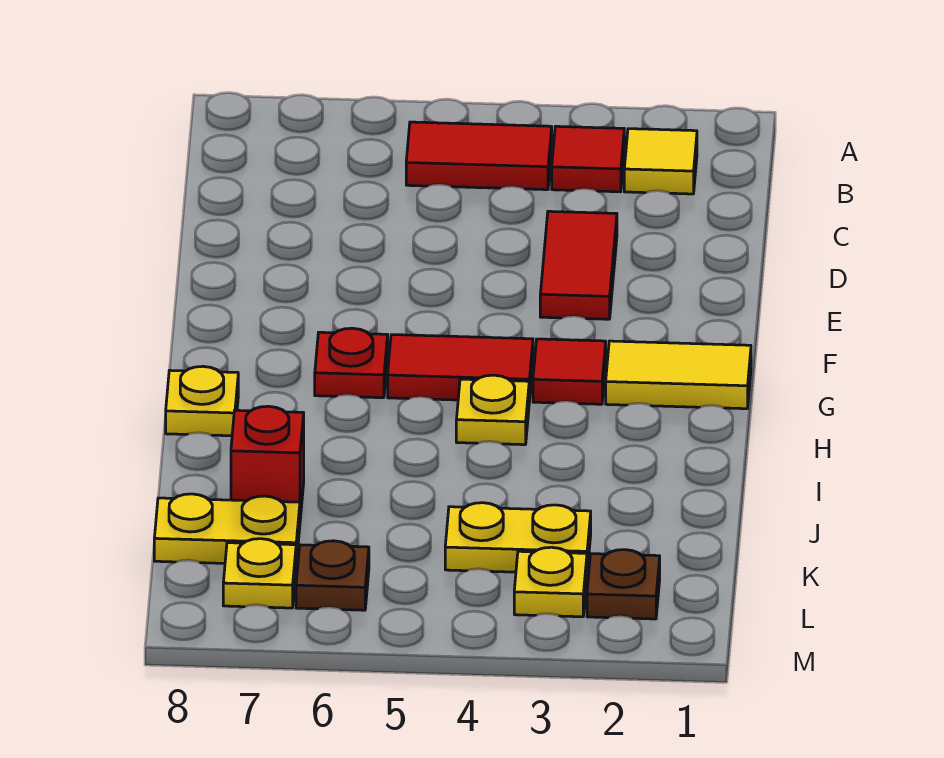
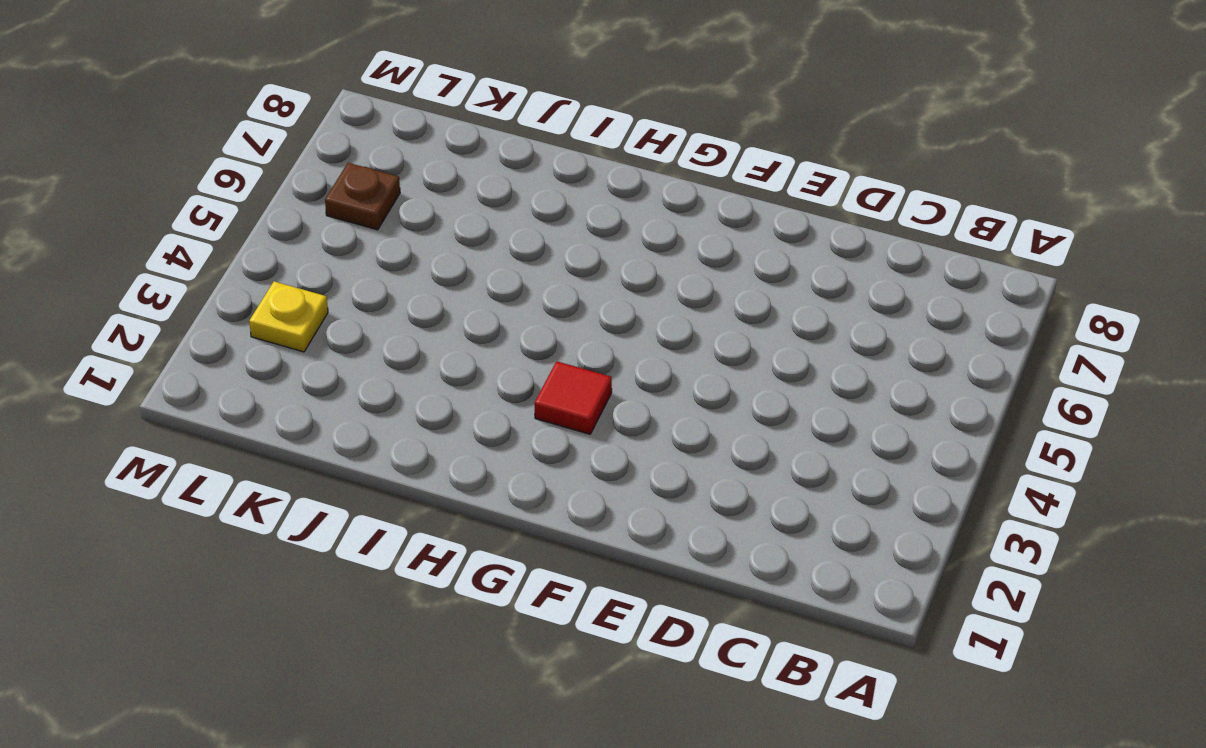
none -> yellow 1x1 tile [624,129,697,194]
none -> red 1x1 tile [552,126,624,192]
none -> red 1x2 tile [406,122,552,190]

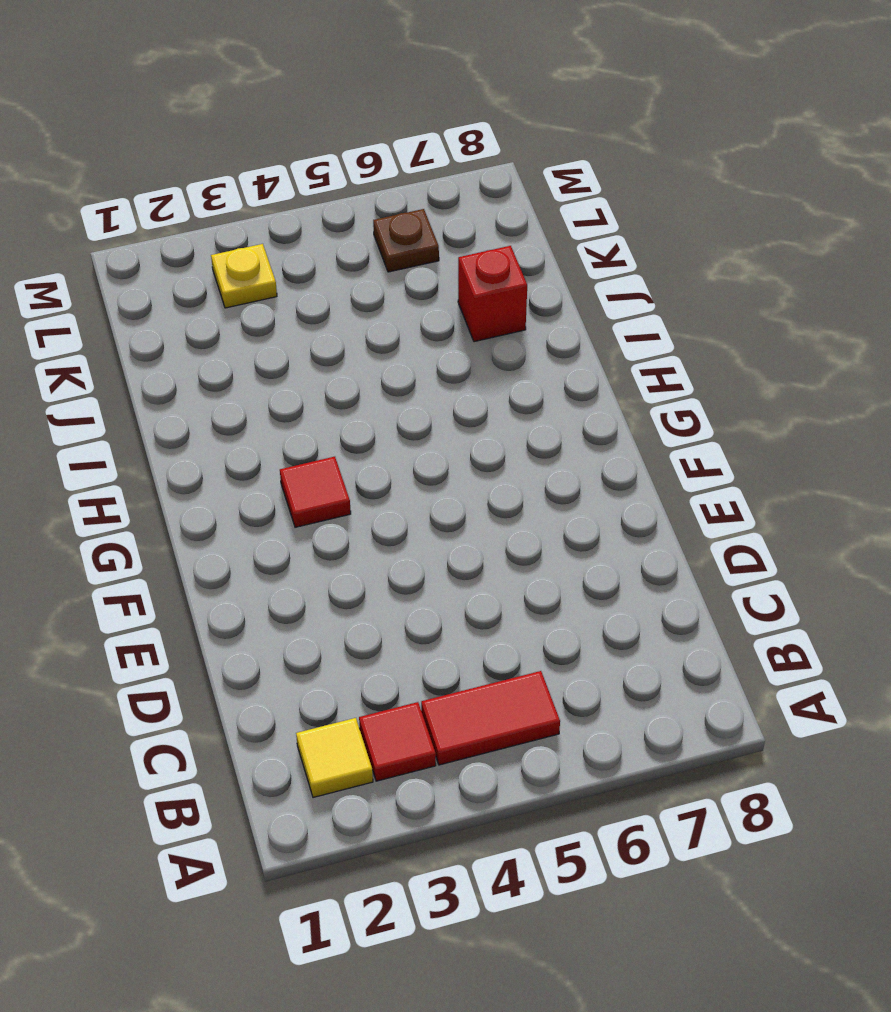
none -> red 1x2 tile [540,211,617,319]
none -> yellow 1x2 tile [606,341,751,409]
none -> red 1x2 tile [388,335,533,401]

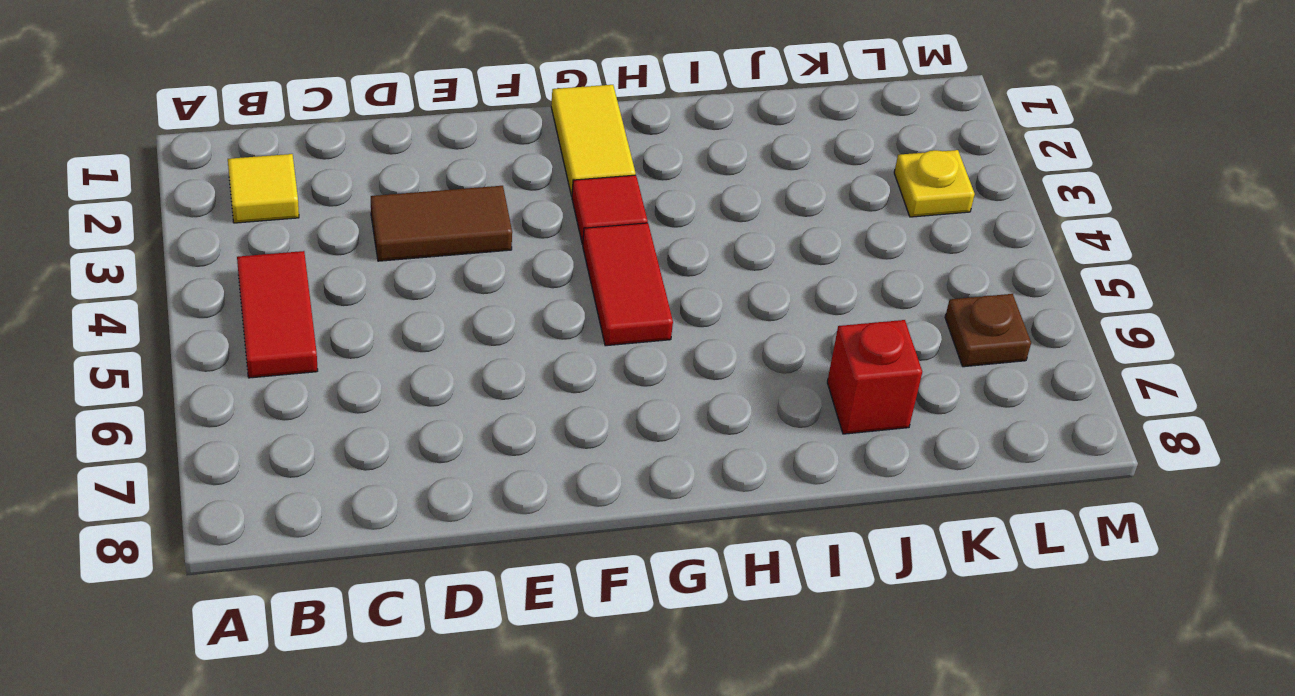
brown 1x2 tile [371,186,512,261] -> red 1x2 tile [540,211,617,319]
none -> red 1x1 tile [552,126,624,192]
none -> red 1x1 plate [315,328,388,398]
none -> yellow 1x1 plate [456,375,529,445]

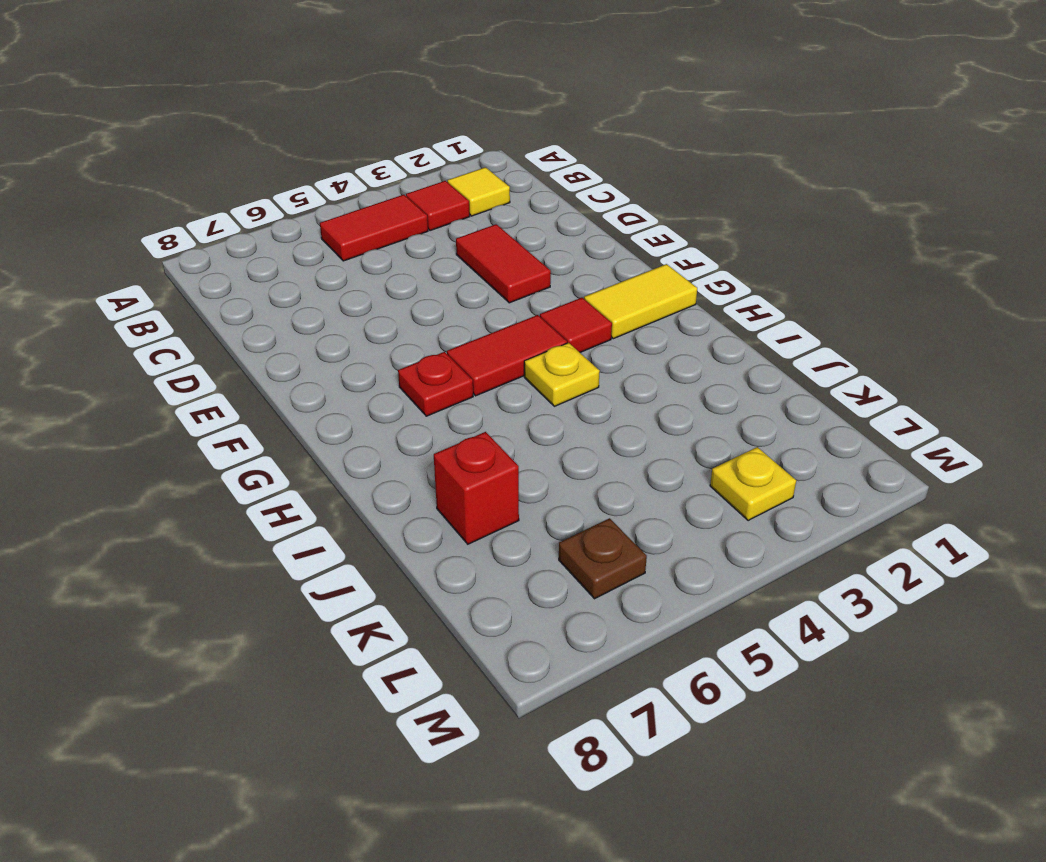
none -> yellow 1x1 plate [166,366,238,436]
none -> yellow 1x2 plate [445,503,591,572]
none -> yellow 1x2 plate [154,494,300,564]

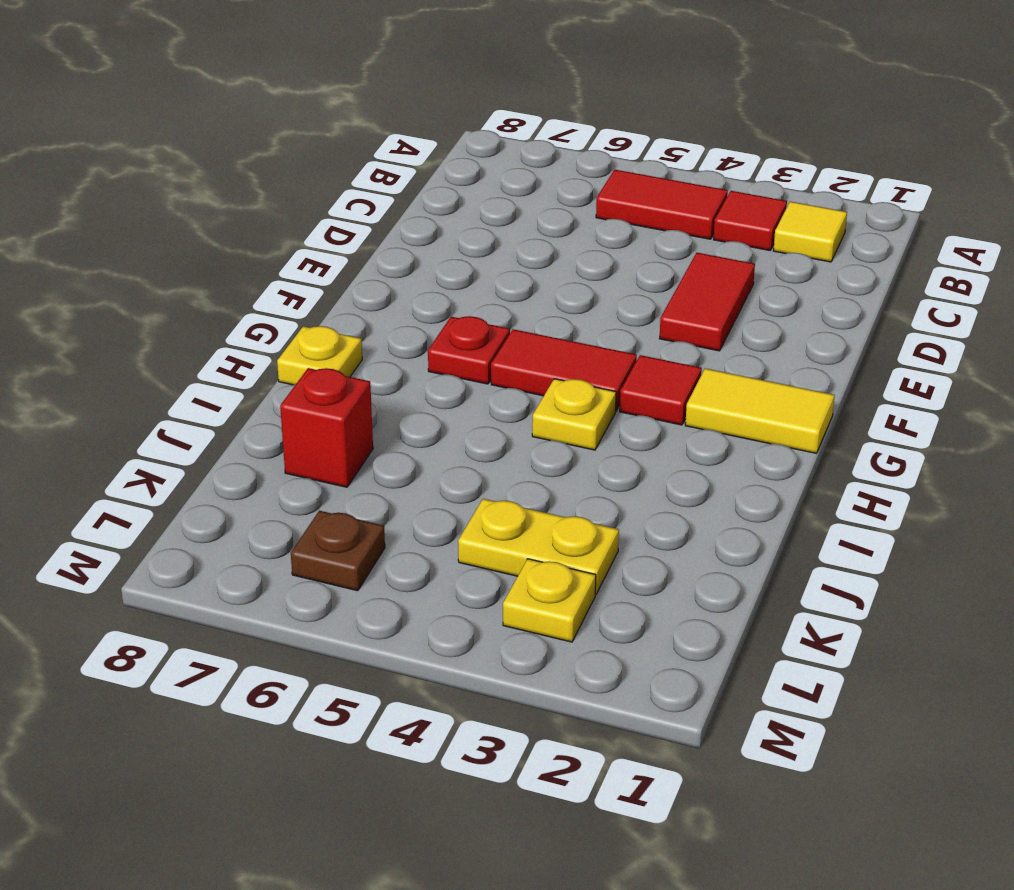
none -> yellow 1x2 plate [154,494,300,564]
none -> brown 1x1 plate [587,550,660,619]
none -> yellow 1x1 plate [223,539,296,608]

